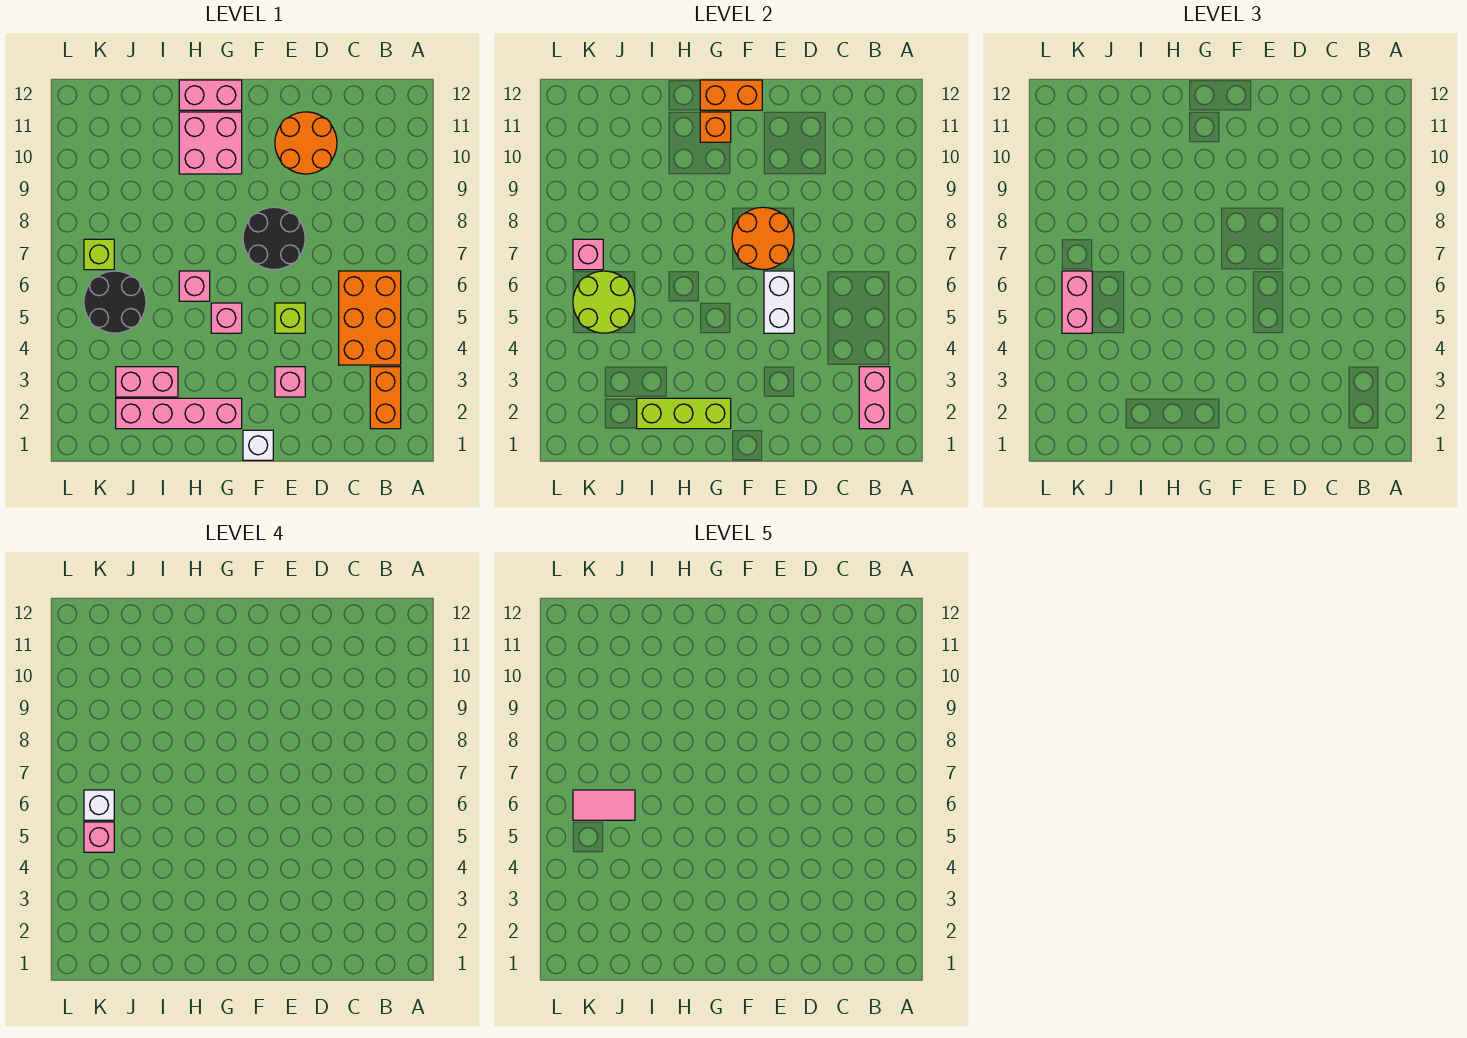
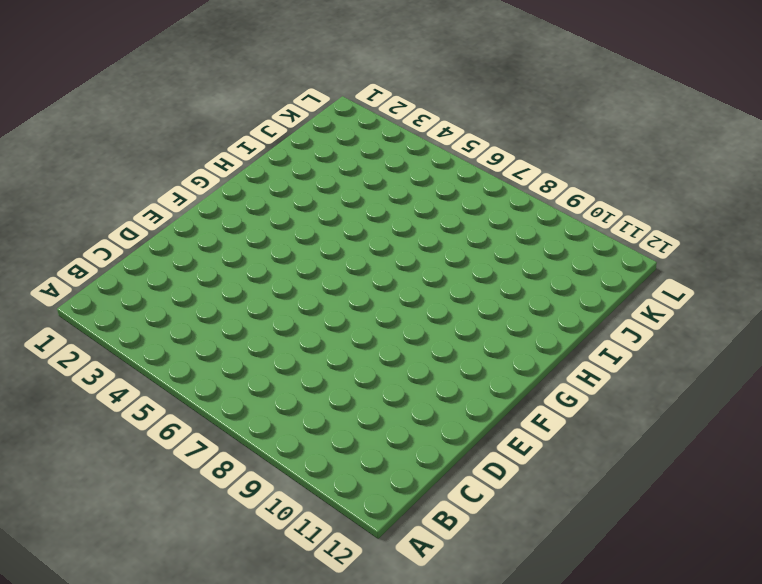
none -> orange 1x2 brick [370,367,401,429]
none -> orange 2x3 brick [339,271,401,365]
none -> orange 2x2 round brick [275,112,337,174]

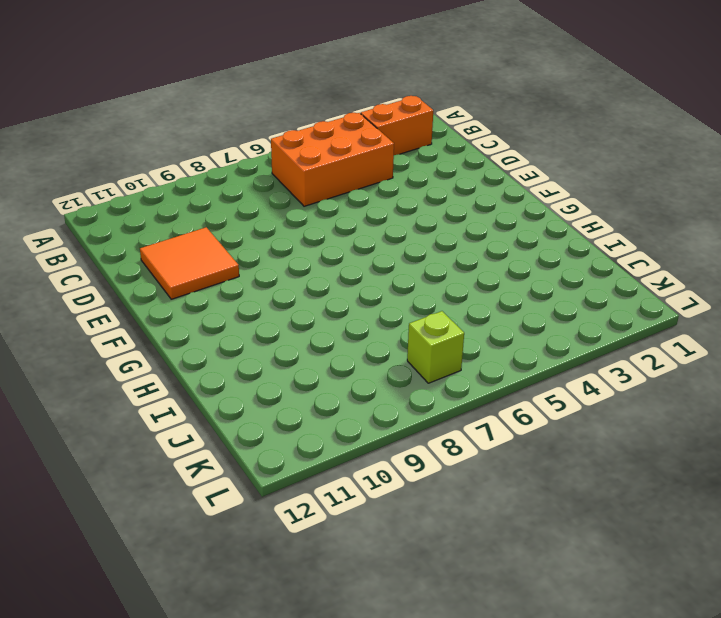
orange 2x2 tile [140,227,239,299] -> orange 2x2 round brick [275,112,337,174]
none -> pink 1x1 brick [275,367,305,397]
none -> lime 1x1 brick [275,303,305,333]
none -> black 2x2 round brick [243,207,305,269]

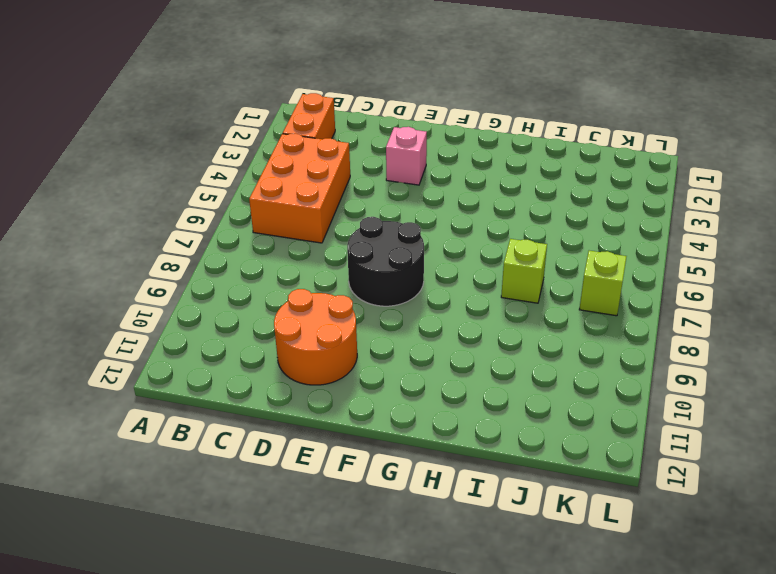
lime 1x1 brick [501,239,547,303] -> lime 1x1 brick moved to [275,303,305,333]
none -> white 1x1 brick [243,430,273,460]
none -> pink 1x4 brick [116,398,242,429]
none -> pink 1x1 brick [211,303,242,333]

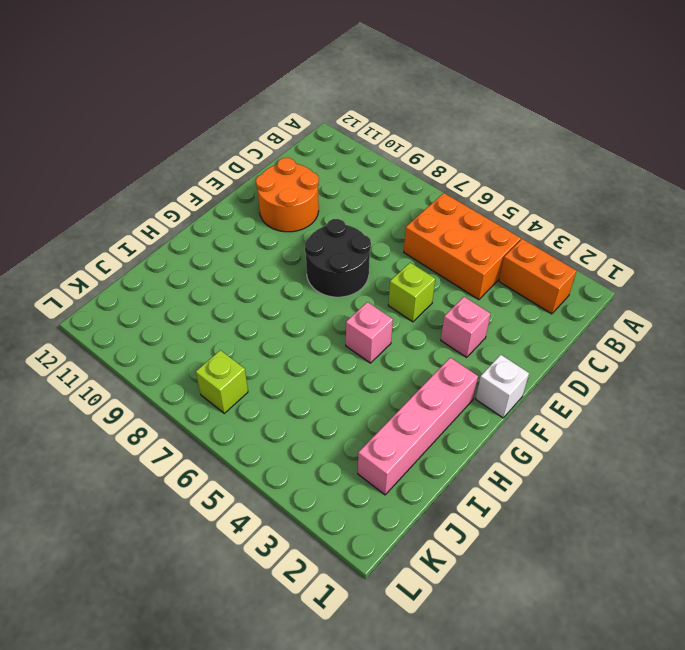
none -> pink 2x2 brick [179,112,242,174]
none -> pink 1x2 brick [179,80,242,110]
none -> pink 1x1 brick [179,271,210,301]

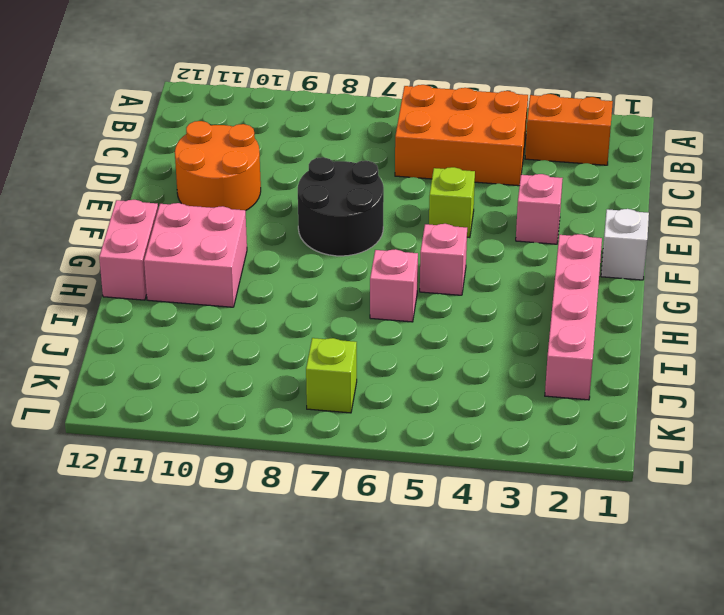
none -> pink 1x2 brick [116,367,178,397]
none -> black 2x2 round brick [84,271,146,333]
none -> pink 1x2 brick [859,367,890,429]

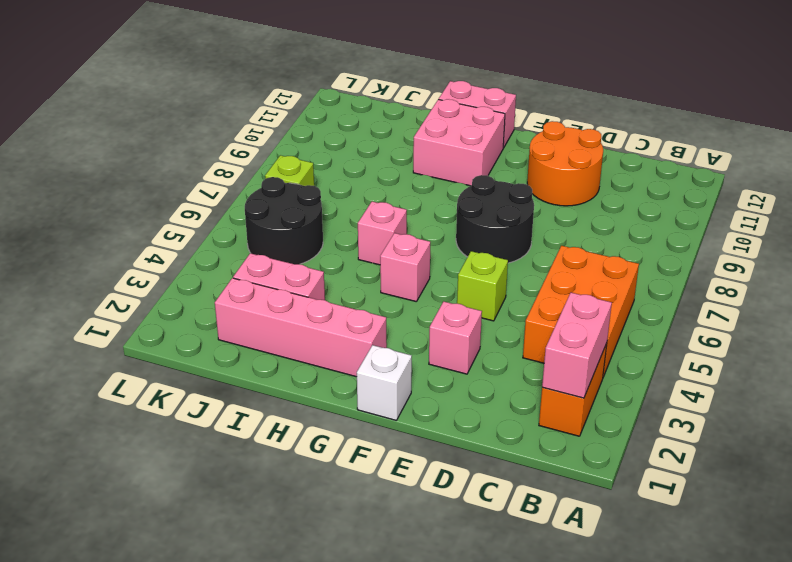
none -> white 1x2 brick [764,271,794,333]
none -> orange 2x2 round brick [732,207,794,269]
none -> orange 1x2 brick [700,80,762,110]

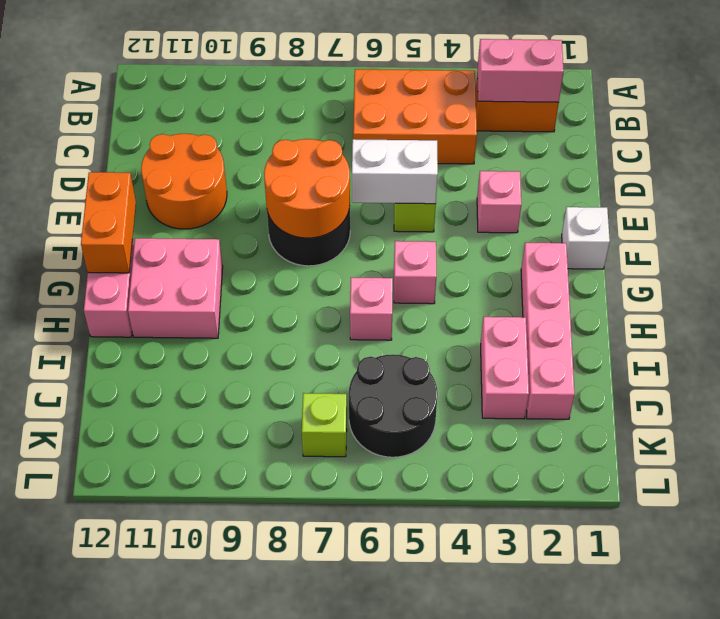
none -> lime 1x3 brick [637,398,731,429]
none -> orange 1x1 brick [700,112,731,142]
none -> lime 2x2 round brick [573,271,635,333]

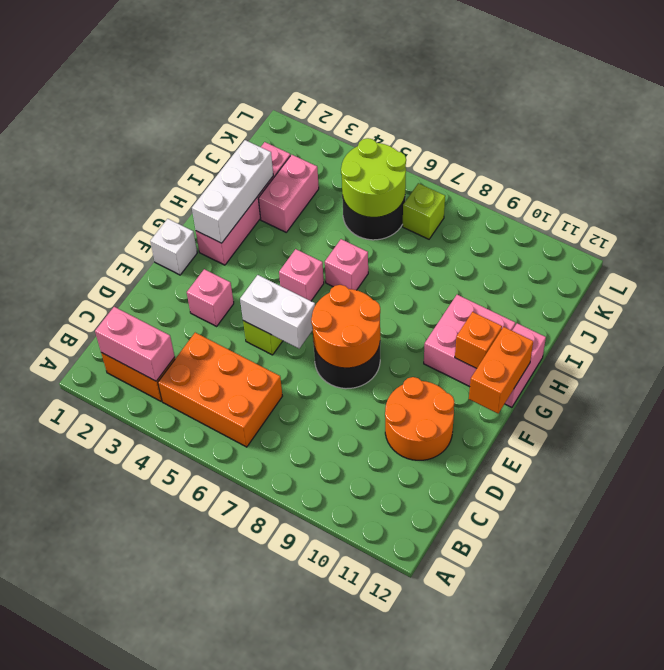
white 1x3 brick [192,140,273,243] -> lime 1x3 brick [637,398,731,429]
none -> pink 1x1 brick [573,239,603,270]
none -> pink 1x2 brick [1062,271,1092,333]
none -> pink 1x1 brick [84,822,114,852]

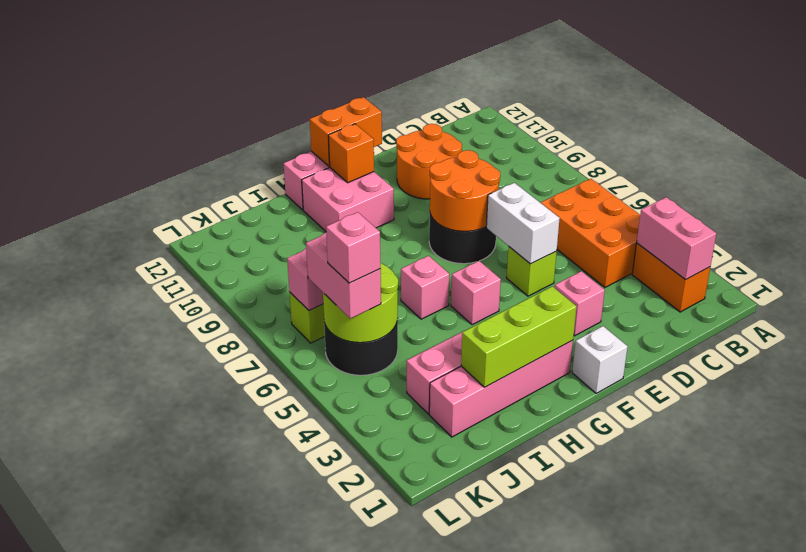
none -> white 1x1 brick [84,790,114,820]
none -> pink 1x2 tile [573,790,635,820]

